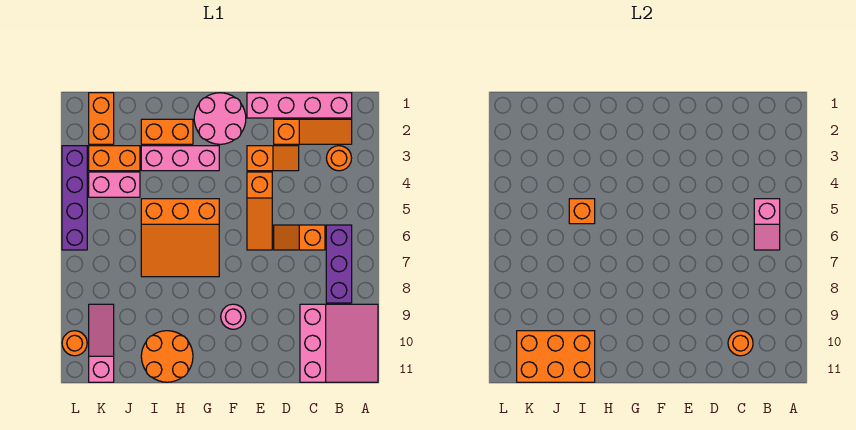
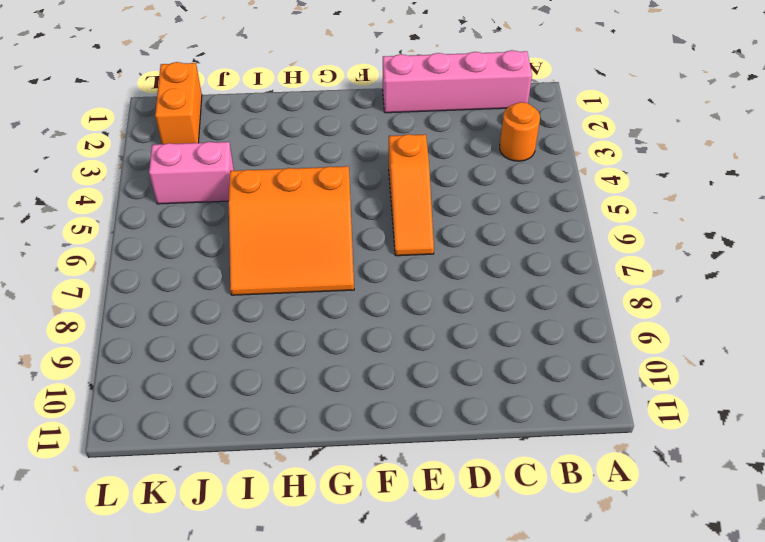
none -> pink 3x3 slope [300,304,378,382]
none -> orange 1x3 slope [274,119,352,144]
none -> purple 1x3 brick [326,225,352,303]

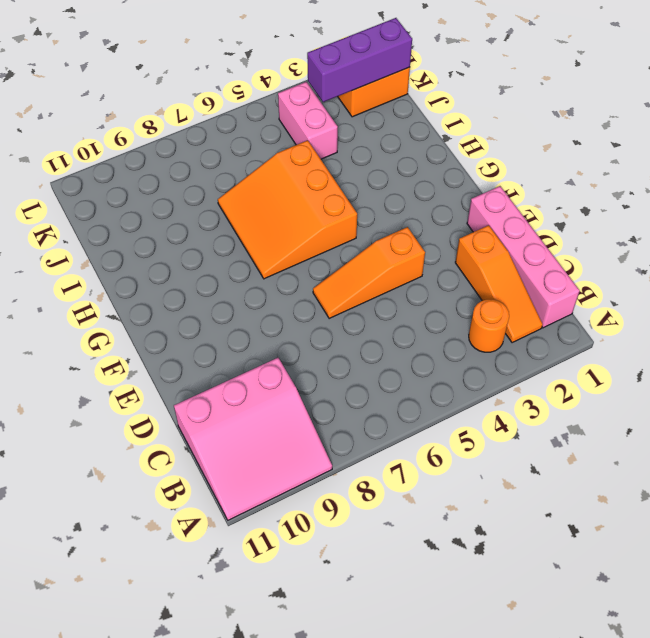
purple 1x3 brick [307,18,412,102] -> purple 1x3 brick moved to [326,225,352,303]
none -> orange 1x2 slope [274,225,325,250]
none -> orange 1x2 slope [247,146,299,171]
none -> pink 2x2 round brick [194,93,246,144]

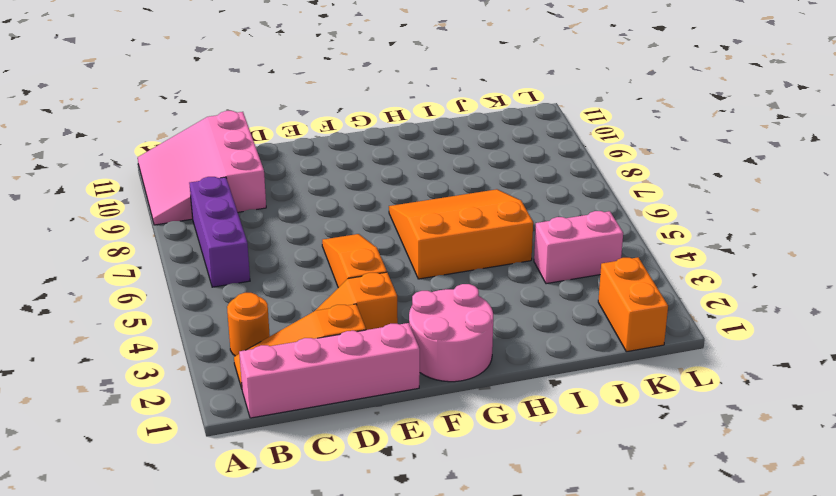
none -> orange 1x2 slope [274,225,325,250]
none -> pink 1x1 round brick [221,304,246,329]
none -> pink 1x3 brick [141,146,219,171]

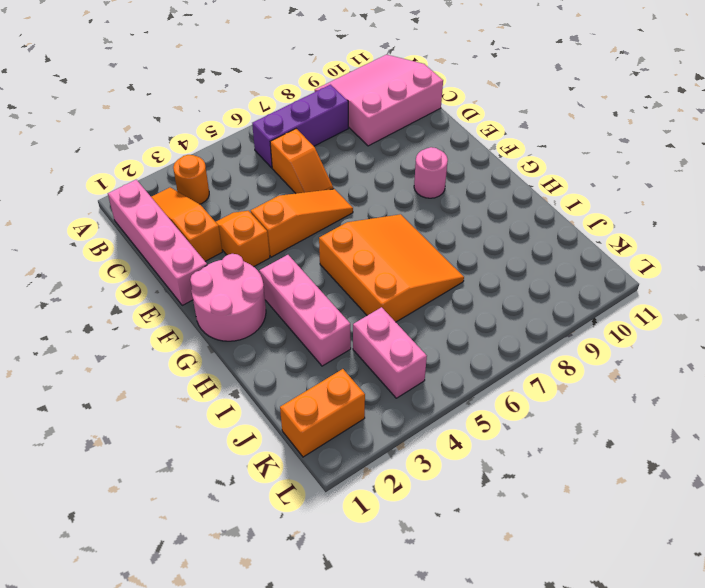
none -> orange 1x2 brick [141,119,193,144]
none -> orange 2x2 round brick [141,331,193,382]
none -> orange 1x2 brick [89,146,140,171]

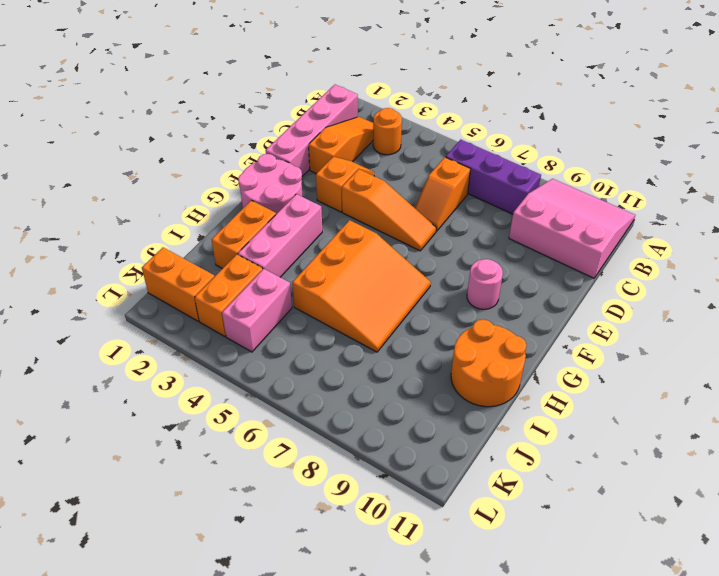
none -> pink 1x3 slope [89,304,114,382]
none -> purple 1x4 brick [62,146,87,250]
none -> orange 1x1 round brick [62,331,87,356]

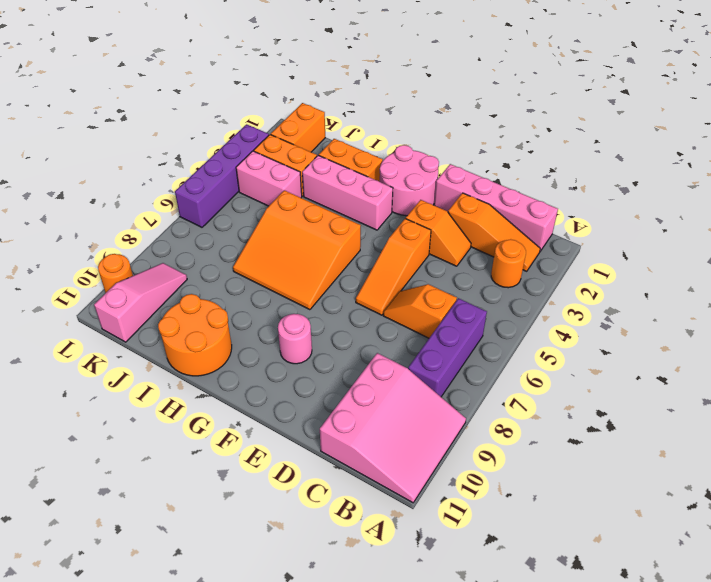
none -> pink 1x2 slope [754,199,780,250]
none -> orange 1x1 round brick [728,331,753,356]
none -> orange 1x1 brick [569,199,595,224]

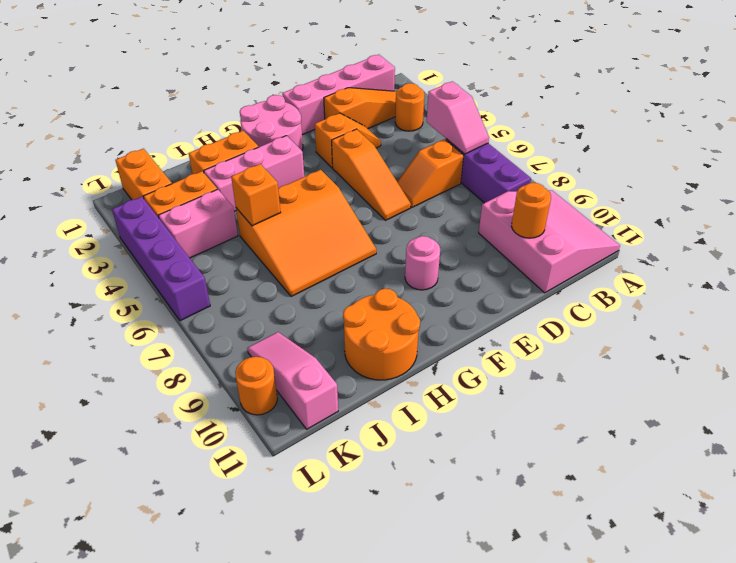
none -> orange 2x3 brick [517,331,595,382]

